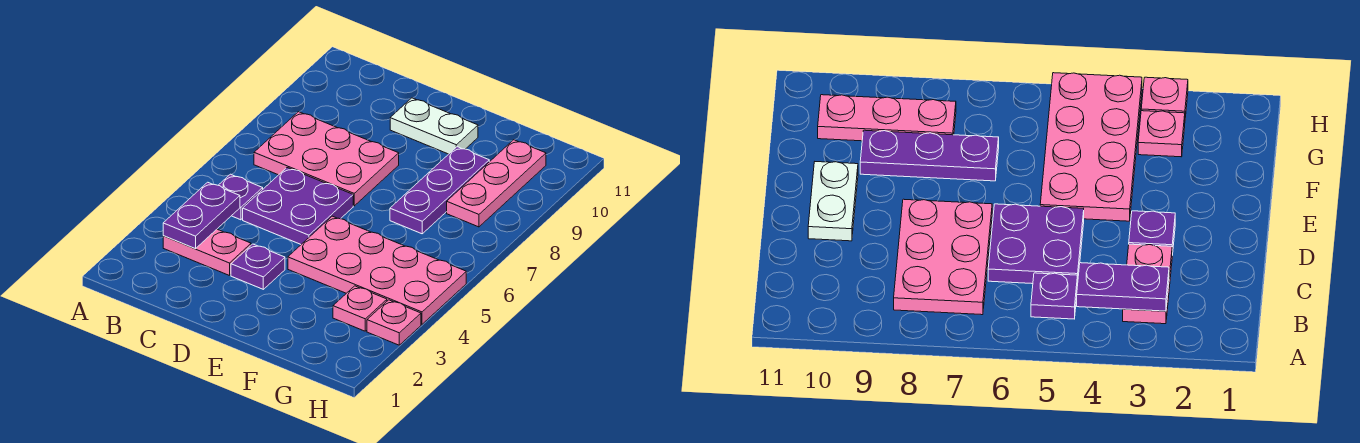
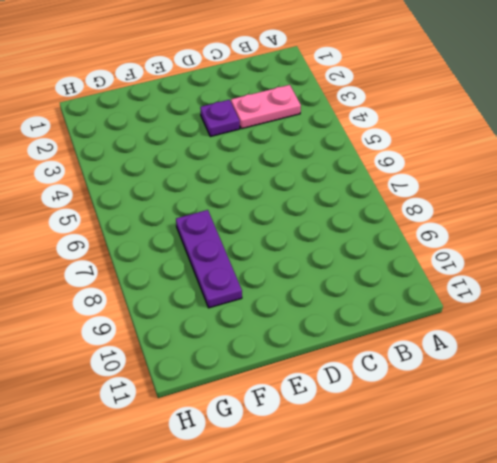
none -> purple 1x1 plate [219,174,263,220]
none -> pink 2x3 plate [254,112,399,206]
none -> purple 2x2 plate [243,168,353,244]

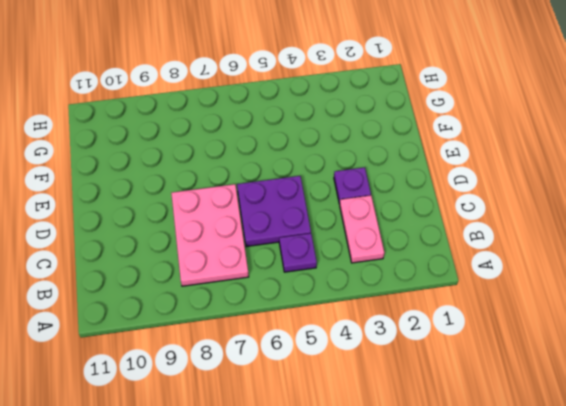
none -> white 1x2 plate [390,98,478,154]
none -> pink 2x4 plate [288,216,466,324]
none -> purple 1x3 plate [390,147,489,234]

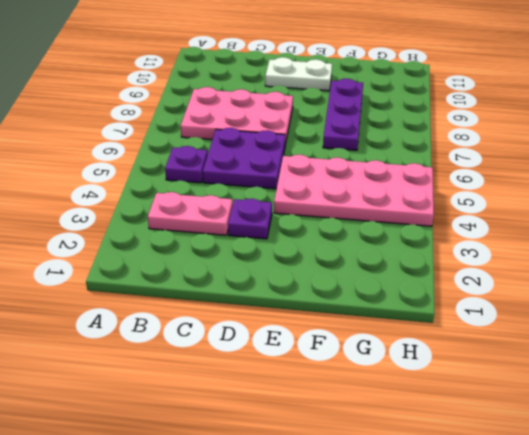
none -> pink 1x1 plate [333,286,387,331]
none -> pink 1x3 plate [447,140,546,227]
none -> pink 1x1 plate [367,300,421,345]

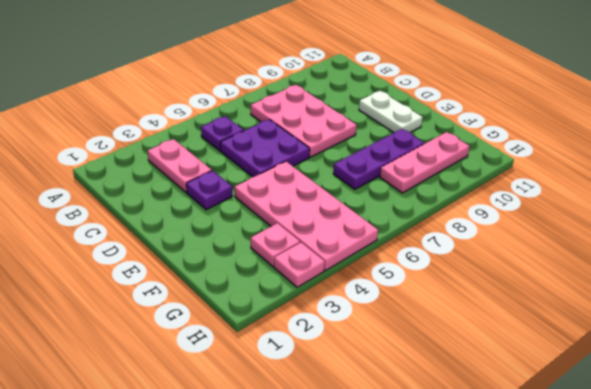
none -> purple 1x2 plate [163,182,240,249]

